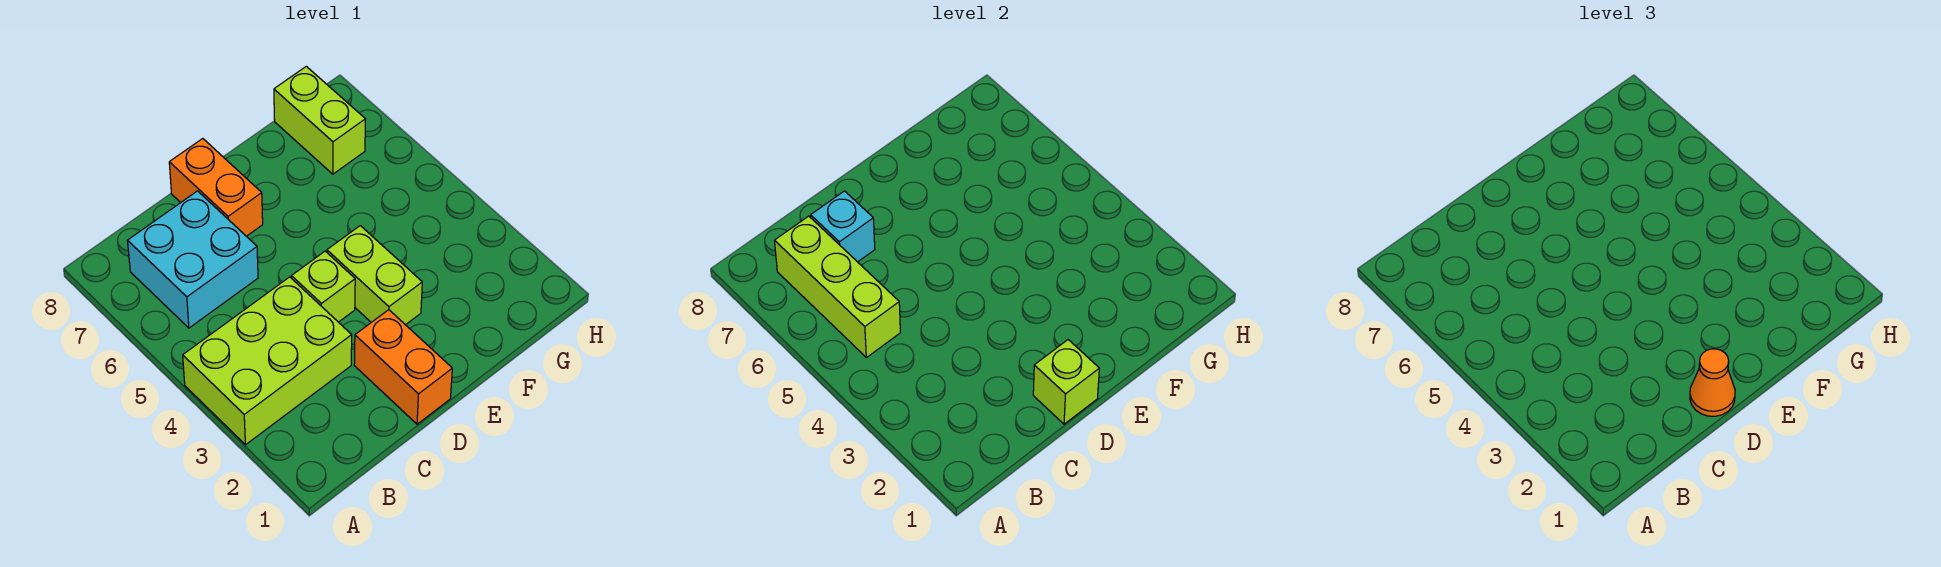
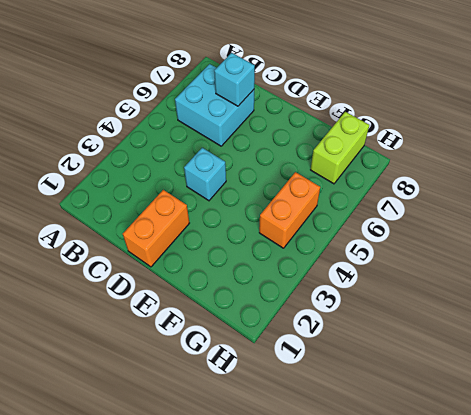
cyan 1x1 brick [184,148,226,201] -> lime 1x1 brick [291,251,355,322]
orange 1x2 brick [259,172,320,248] -> orange 1x2 brick moved to [169,139,263,236]
none -> lime 2x3 brick [183,277,352,445]
none -> lime 1x2 brick [327,226,422,325]

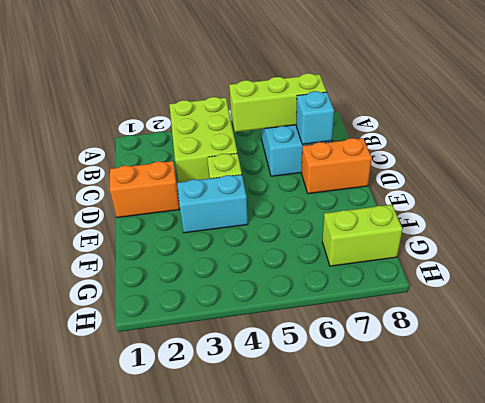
cyan 1x2 brick [177,175,248,233] -> lime 1x2 brick [327,226,422,325]
none -> lime 1x1 brick [1033,340,1099,424]
none -> orange 1x1 cone [1690,349,1735,416]

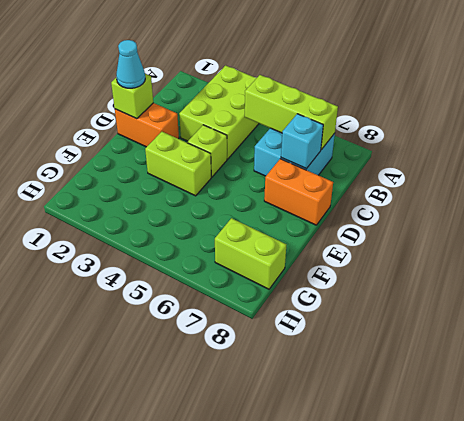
cyan 1x1 cone [116,40,145,88] -> orange 1x1 cone [1690,349,1735,416]

